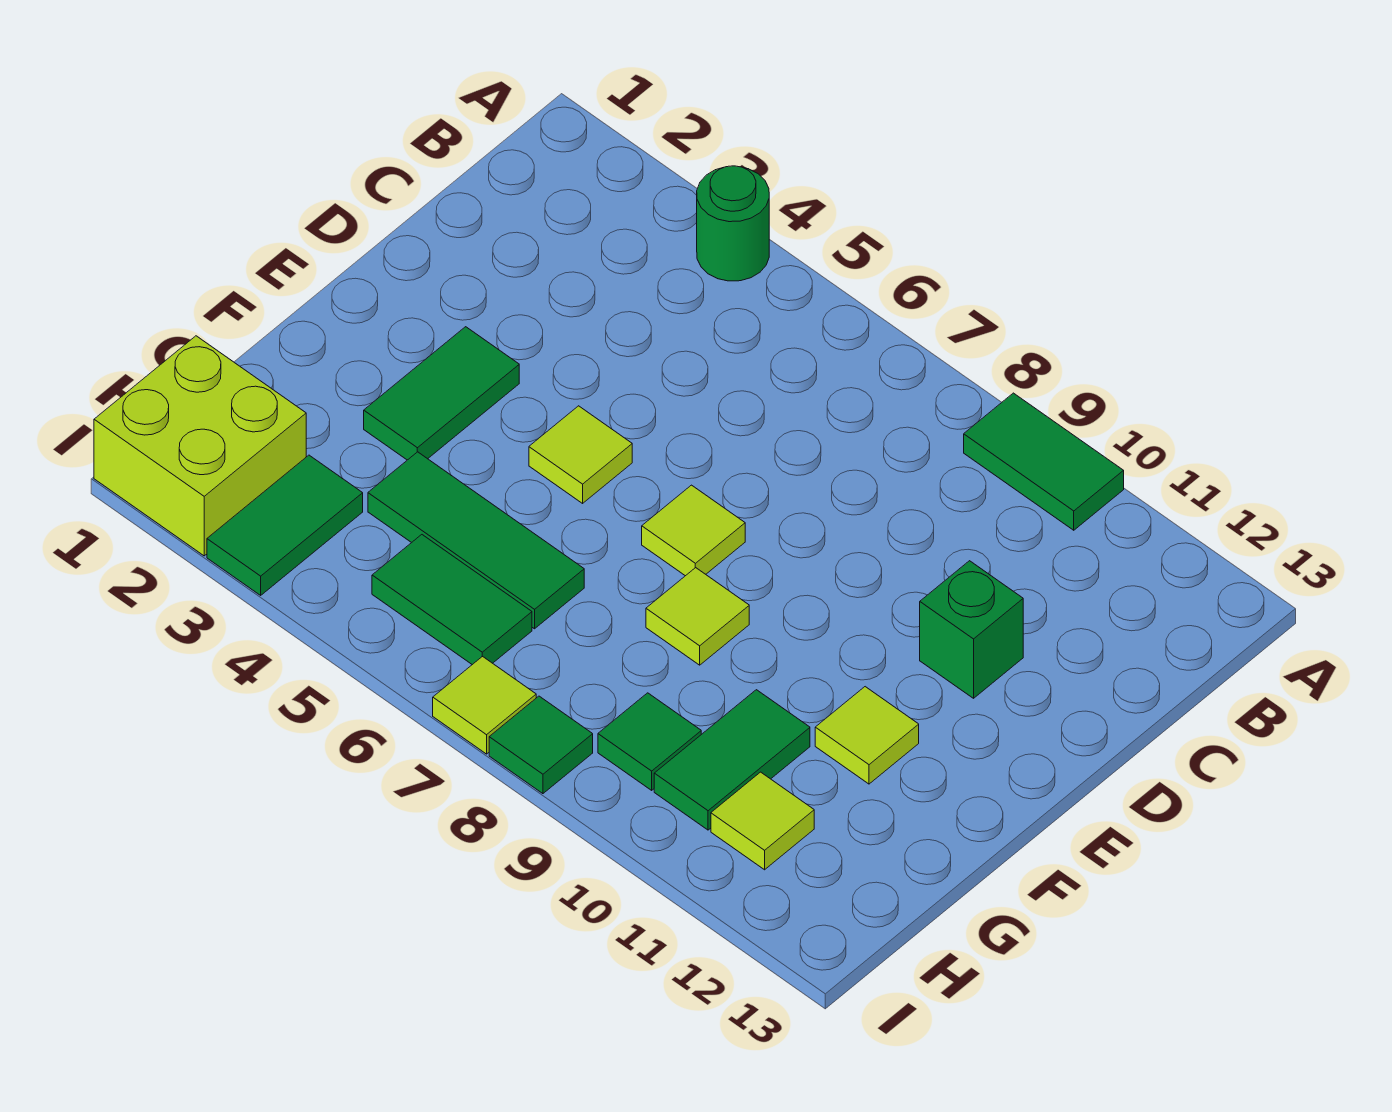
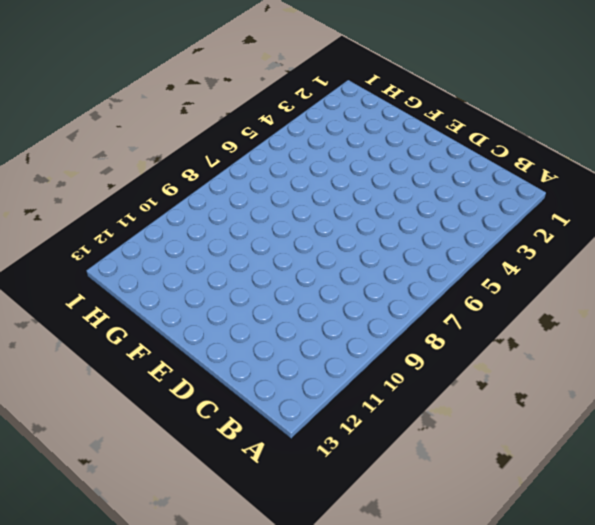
none -> green 1x1 round brick [697,166,769,281]
none -> green 1x2 tile [964,393,1124,530]
none -> green 1x1 brick [920,561,1023,698]

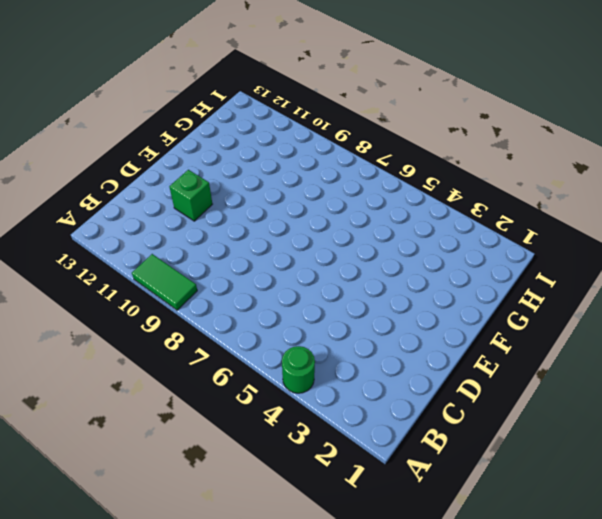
none -> green 1x2 tile [364,327,519,460]
none -> lime 1x1 tile [529,406,632,503]
none -> lime 1x1 tile [642,485,745,576]

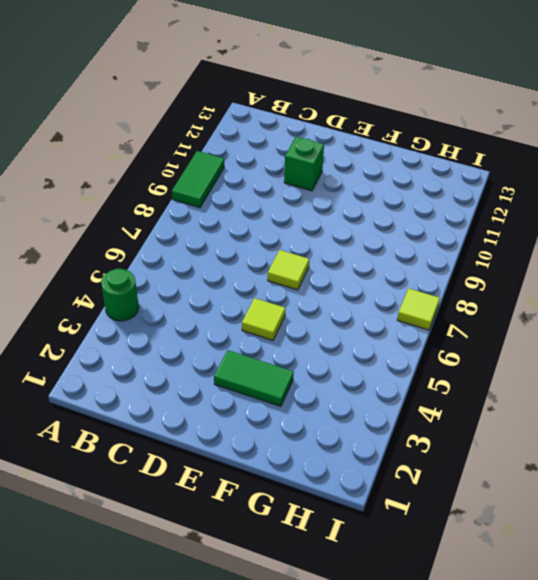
none -> lime 1x1 tile [646,568,749,665]
none -> lime 1x1 tile [815,687,919,784]
none -> green 1x3 tile [368,452,584,629]

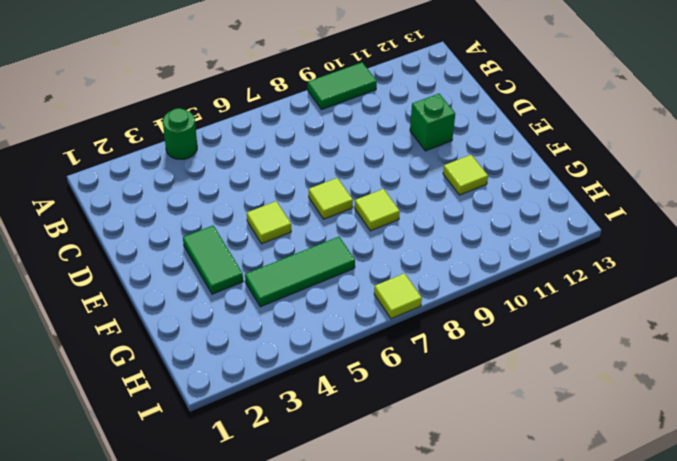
none -> green 1x2 tile [654,690,810,830]
none -> lime 2x2 brick [94,336,306,556]
none -> green 1x2 tile [207,455,363,595]

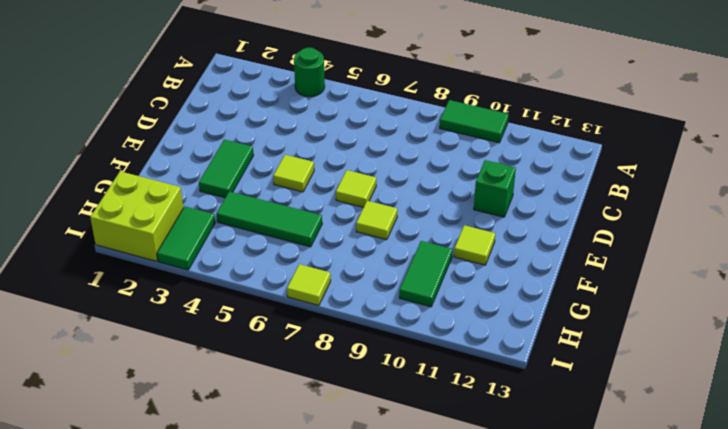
none -> green 1x2 tile [372,535,532,665]
none -> green 1x1 tile [598,693,701,790]
none -> lime 1x1 tile [711,772,814,870]

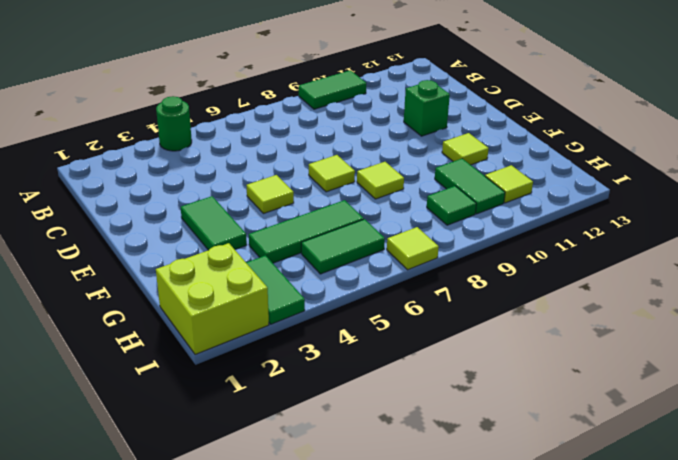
none -> green 1x1 tile [489,696,593,794]

